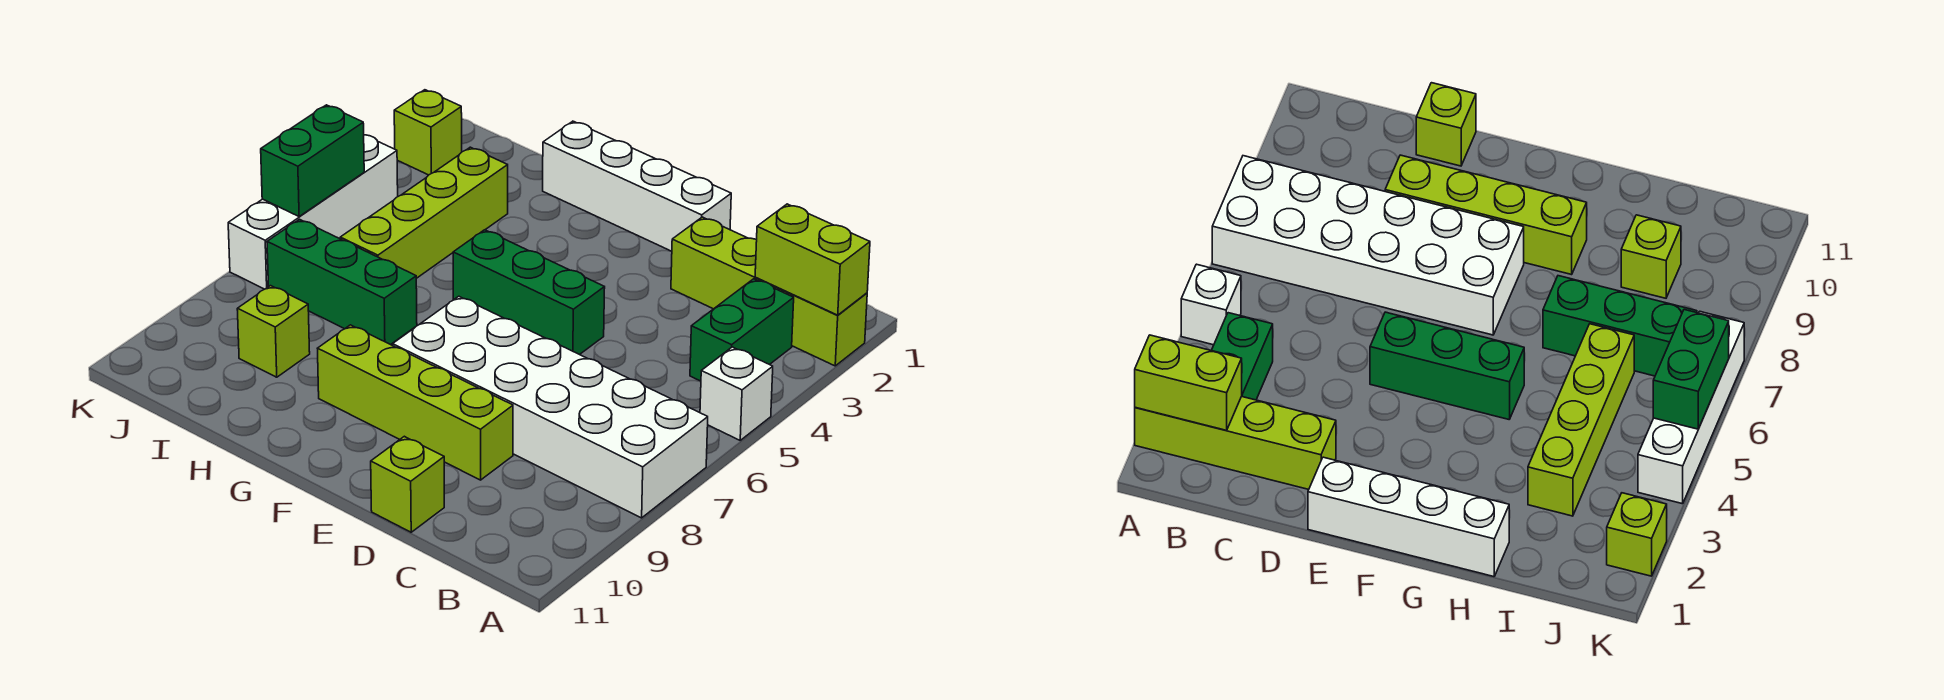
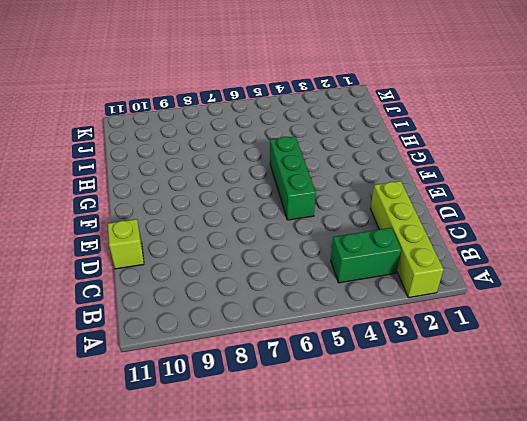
none -> white 1x1 brick [700,347,773,440]
none -> white 2x6 brick [393,296,708,518]
none -> lime 1x4 brick [318,325,513,480]

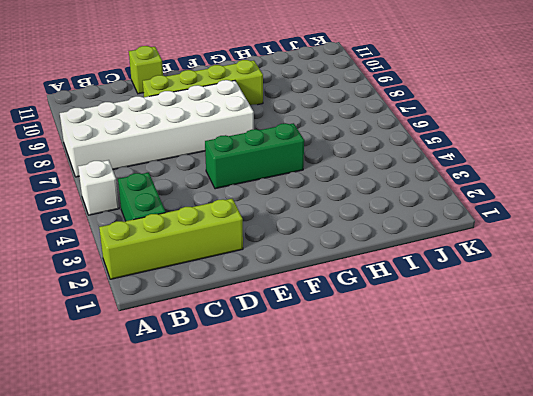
none -> white 1x4 brick [543,121,731,251]
none -> green 1x3 brick [267,219,417,345]
none -> lime 1x4 brick [340,147,508,278]

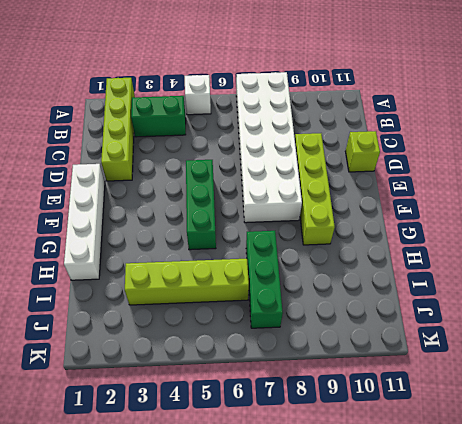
none -> lime 1x1 brick [237,286,310,377]
none -> lime 1x1 brick [394,90,462,175]
none -> white 1x4 brick [228,135,398,289]

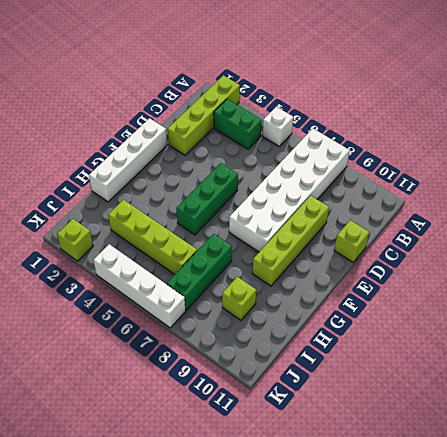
none -> lime 1x2 brick [755,204,870,315]
none -> green 1x2 brick [261,105,364,216]

